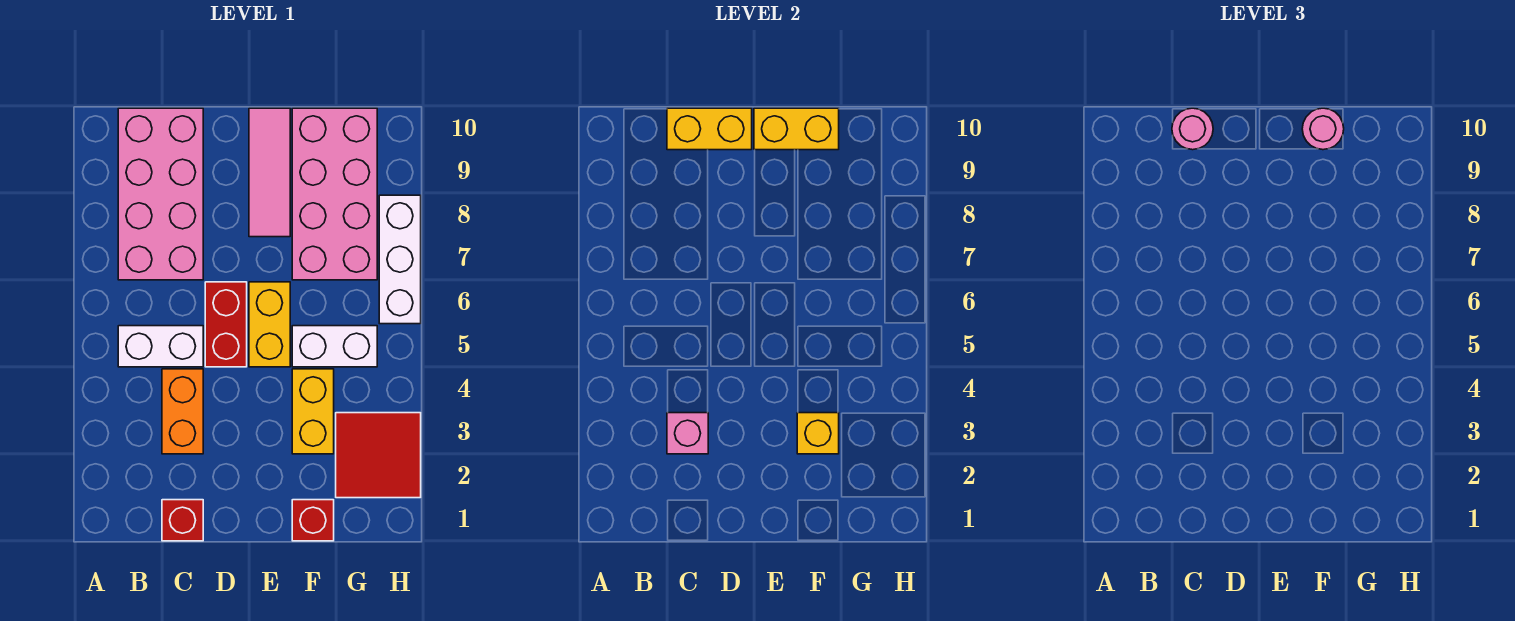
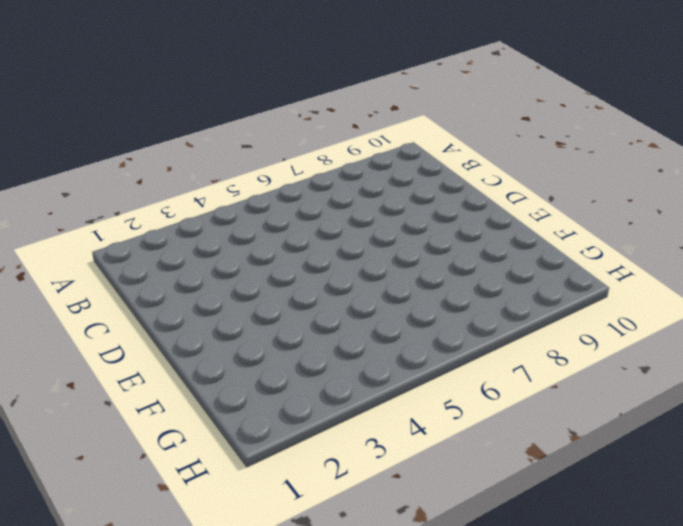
none -> white 1x2 brick [118,326,203,367]
none -> pink 2x4 brick [118,108,203,280]
none -> red 1x1 brick [162,500,203,541]

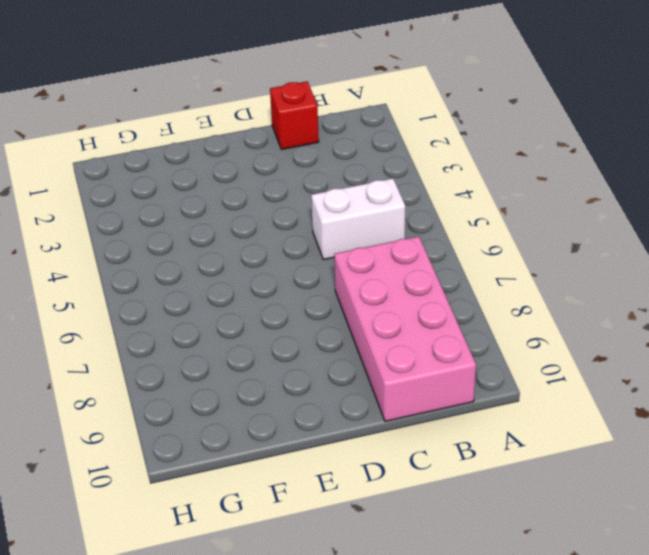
none -> orange 1x2 brick [162,369,203,454]
none -> red 1x2 brick [205,282,247,367]
none -> yellow 1x2 brick [249,282,290,367]

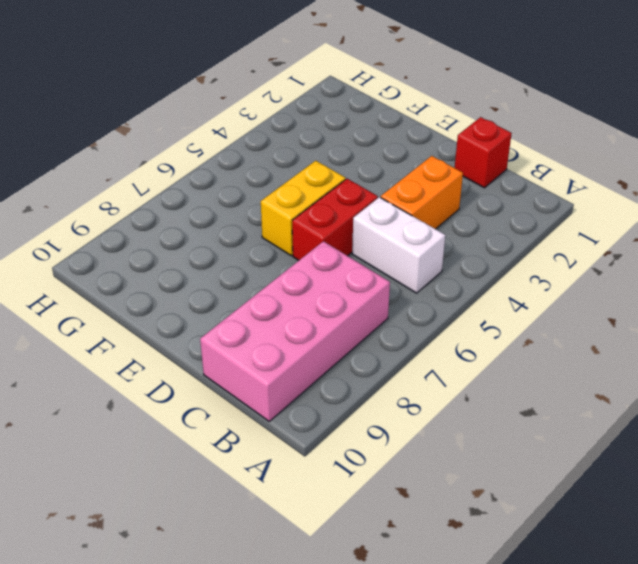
none -> pink 1x3 tile [249,108,290,237]
none -> red 1x1 brick [292,500,334,541]
none -> yellow 1x2 brick [292,369,334,454]

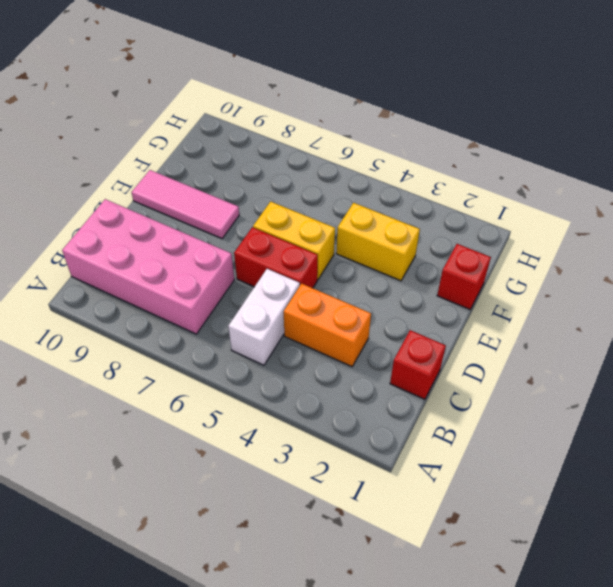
none -> white 1x2 brick [292,326,377,367]
none -> pink 2x4 brick [292,108,377,280]
none -> red 2x2 tile [336,413,421,498]

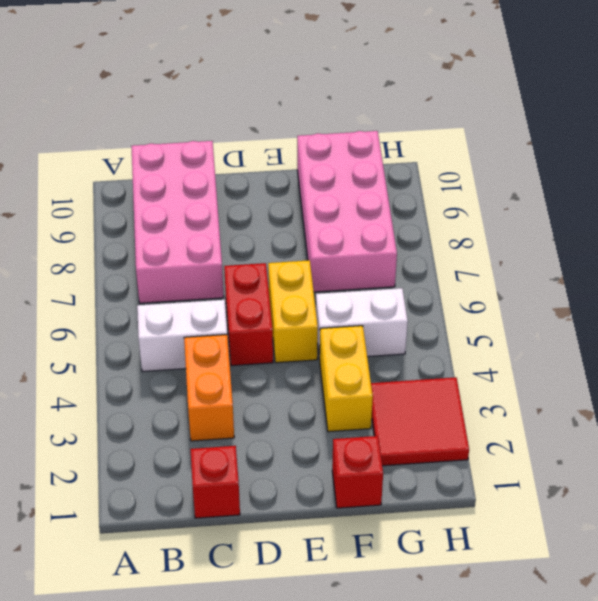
none -> pink 1x3 tile [249,108,290,237]
none -> white 1x3 brick [379,195,421,324]
none -> pink 1x1 brick [667,413,708,454]

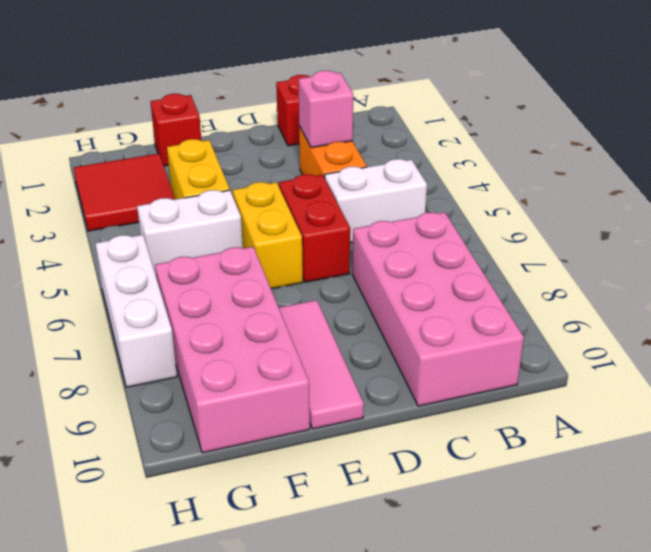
none -> yellow 1x2 brick [667,108,752,150]
none -> yellow 1x2 brick [754,108,839,150]
none -> yellow 1x1 brick [797,413,839,454]

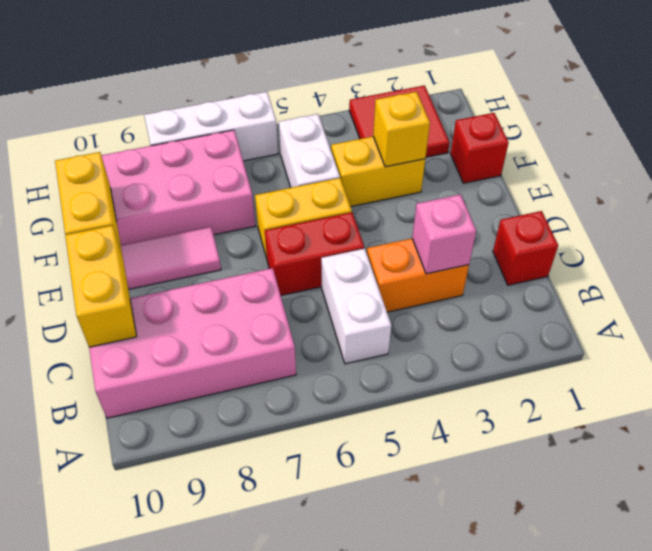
none -> pink 1x1 round brick [1172,108,1213,150]
none -> pink 1x1 round brick [1302,108,1344,150]

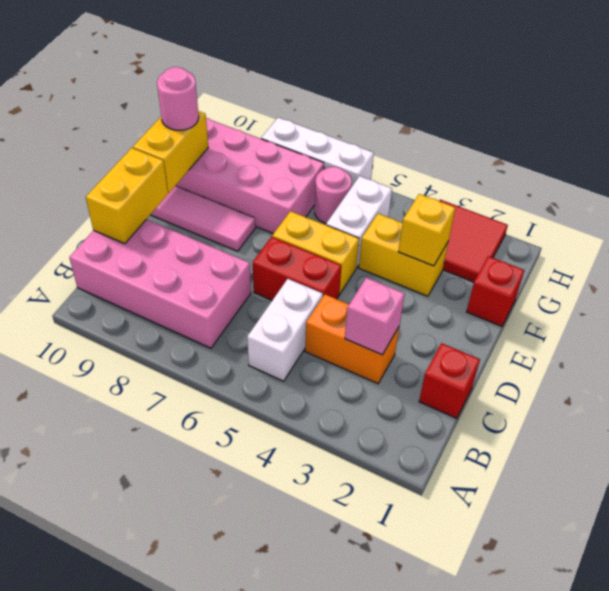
pink 1x1 round brick [315,167,352,223] -> pink 1x1 round brick moved to [1172,108,1213,150]

